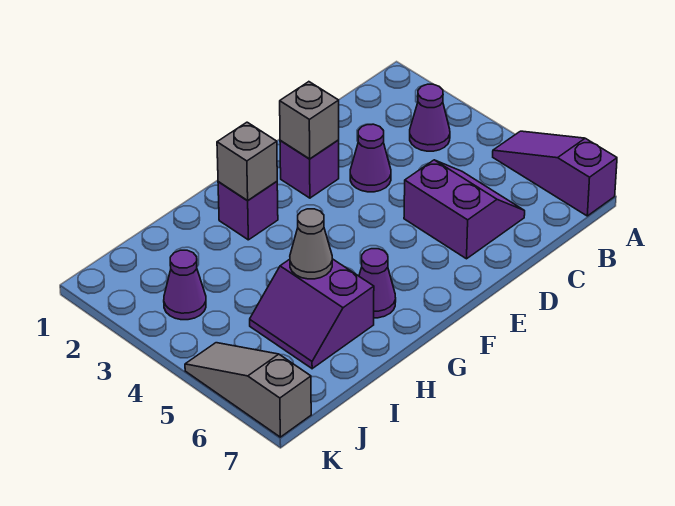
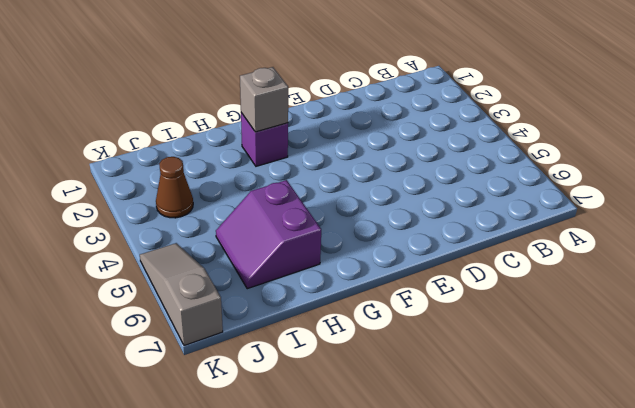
brown 1x1 cone [156,157,193,218] -> purple 1x1 cone [164,250,206,320]
none -> purple 1x3 slope [493,131,617,216]
none -> purple 1x1 cone [410,84,450,151]
none -> purple 2x2 slope [404,160,525,259]

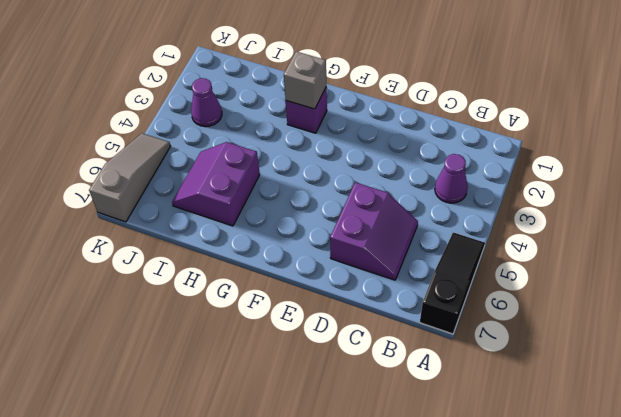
black 1x3 slope [420,232,485,334] -> purple 1x3 slope [493,131,617,216]
none -> purple 1x1 cone [350,124,391,192]
none -> purple 1x1 brick [280,140,339,198]
none -> purple 1x1 cone [359,249,396,318]

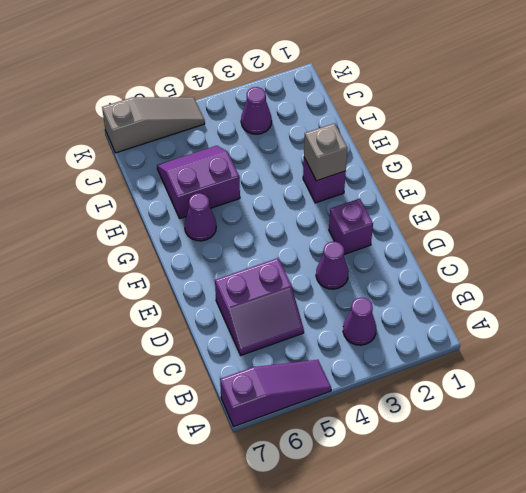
none -> grey 1x1 brick [280,82,339,159]
none -> grey 1x1 cone [290,209,332,279]

